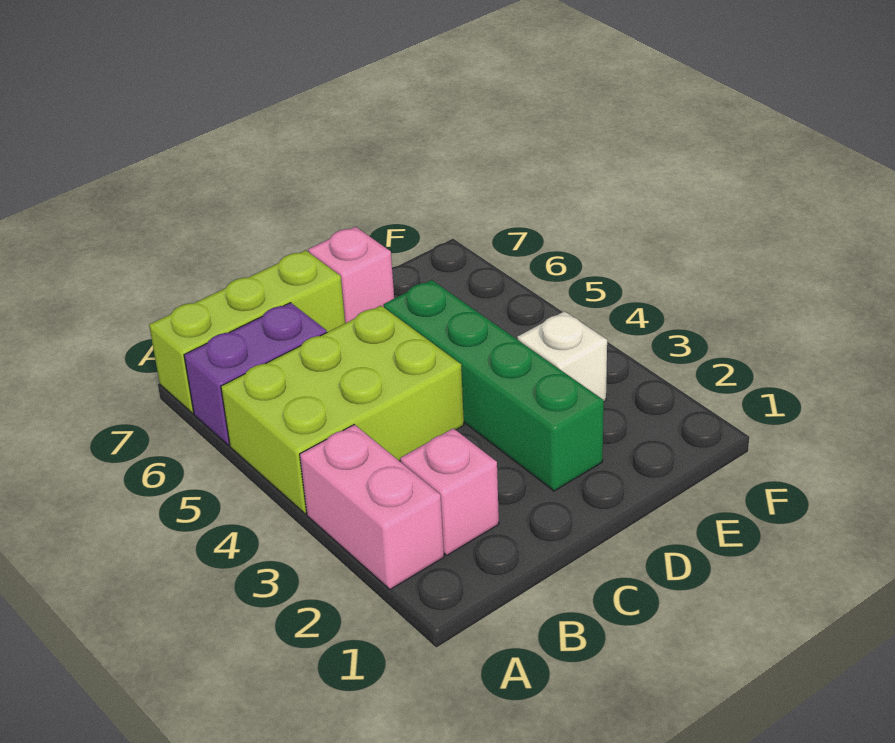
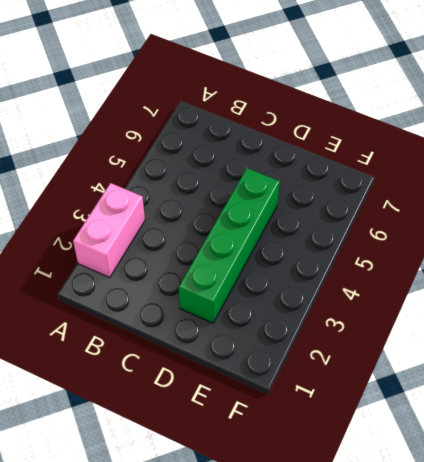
none -> lime 2x3 brick [221,306,464,514]
none -> purple 1x2 brick [184,303,327,445]

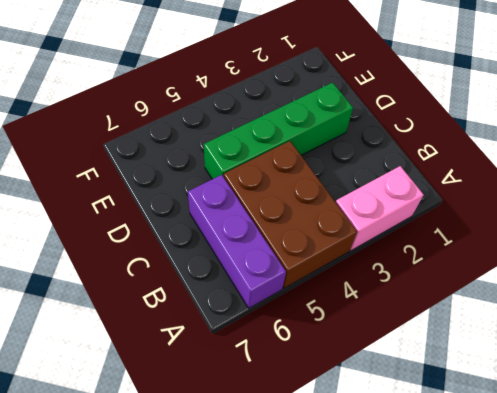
brown 2x3 brick [224,141,357,288] -> lime 2x3 brick [221,306,464,514]
purple 1x3 brick [188,175,286,308] -> purple 1x2 brick [184,303,327,445]
none -> lime 1x3 brick [149,250,345,413]
none -> pink 1x1 brick [400,428,499,555]

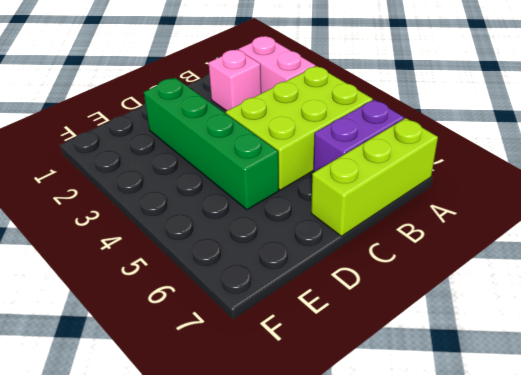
none -> pink 1x1 brick [308,227,394,323]
none -> white 1x1 brick [517,311,607,402]

